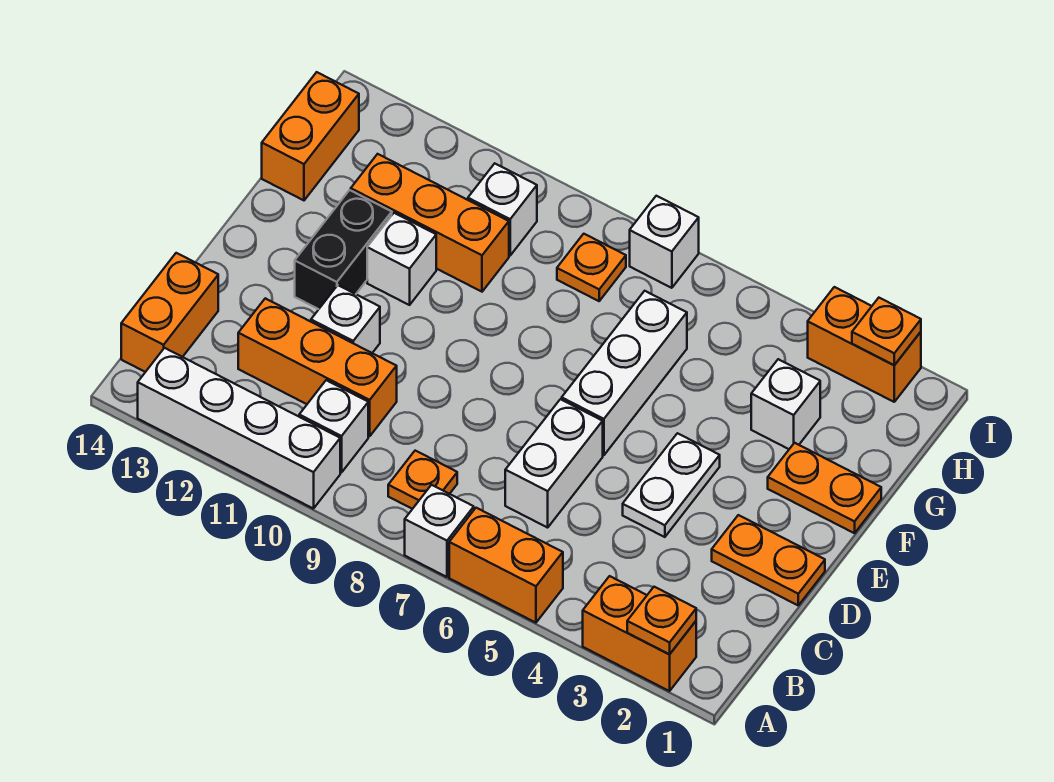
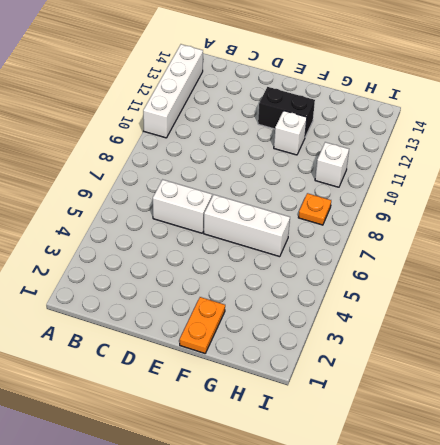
none -> orange 1x2 brick [583,576,696,691]
none -> orange 1x2 brick [449,508,563,623]
none -> white 1x1 brick [405,485,474,577]

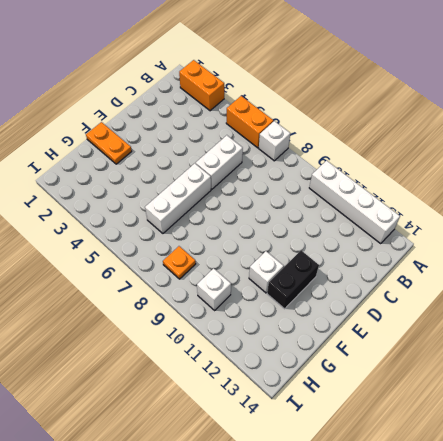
none -> orange 1x1 plate [388,451,457,509]
none -> white 1x1 brick [299,380,368,472]
none -> orange 1x2 brick [121,253,218,372]

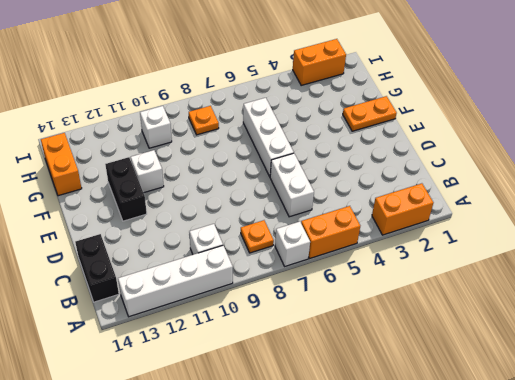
black 1x2 brick [75,234,119,302] -> orange 1x2 brick [121,253,218,372]
none -> orange 1x3 brick [238,298,397,436]
none -> orange 1x2 plate [712,515,825,605]
none -> white 1x2 plate [623,433,720,537]

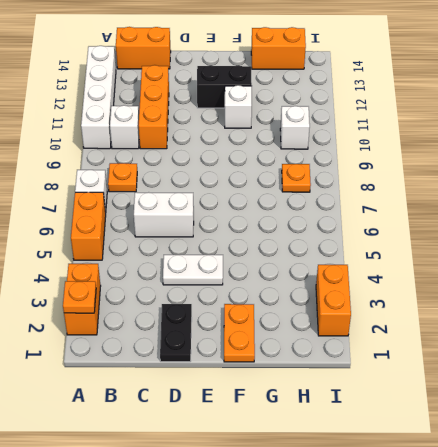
black 1x2 plate [160,304,192,362] -> orange 1x2 plate [712,515,825,605]
none -> white 1x1 brick [311,285,380,353]
none -> white 1x3 brick [562,291,687,455]
none -> white 1x1 brick [751,359,820,449]

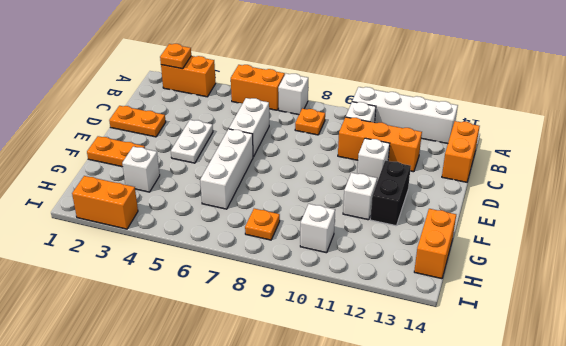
none -> orange 1x3 brick [351,154,509,292]
none -> white 1x1 brick [630,196,699,288]
none -> orange 1x1 plate [852,298,921,365]

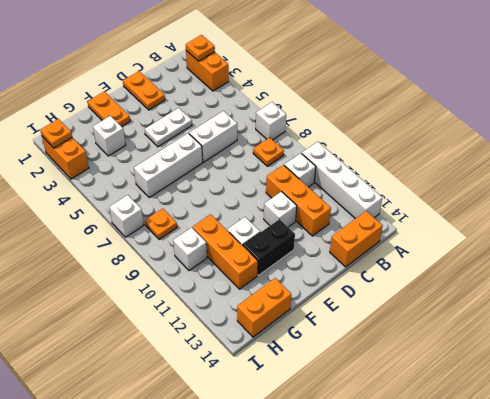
none -> orange 1x2 brick [449,508,563,623]

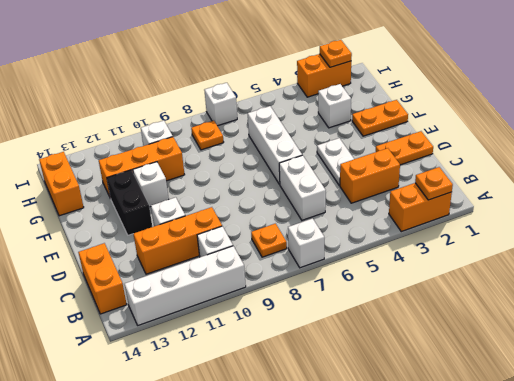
orange 1x2 brick [340,148,400,203] -> orange 1x2 brick moved to [449,508,563,623]

